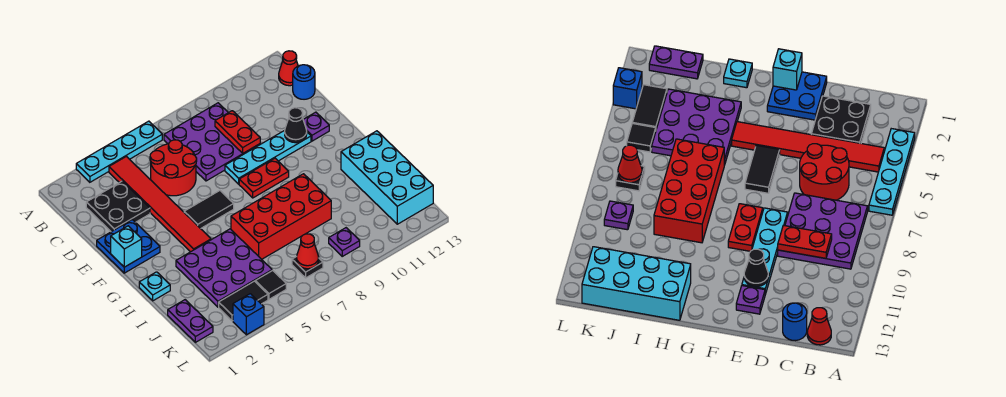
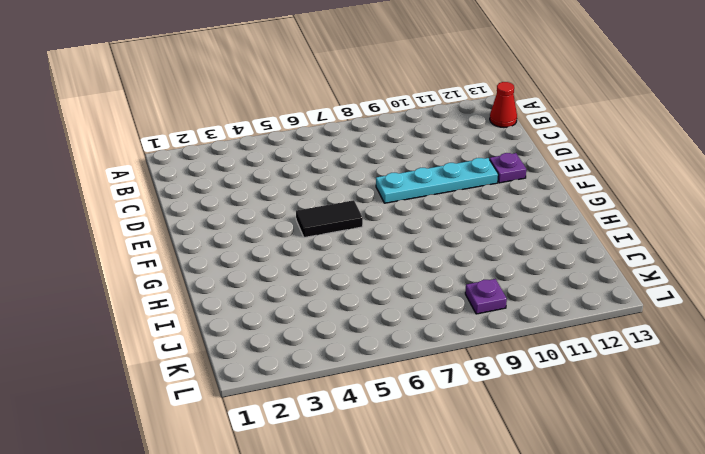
none -> cyan 1x4 plate [76,121,162,182]
none -> red 1x6 tile [109,157,211,252]
none -> purple 3x3 plate [164,103,260,181]

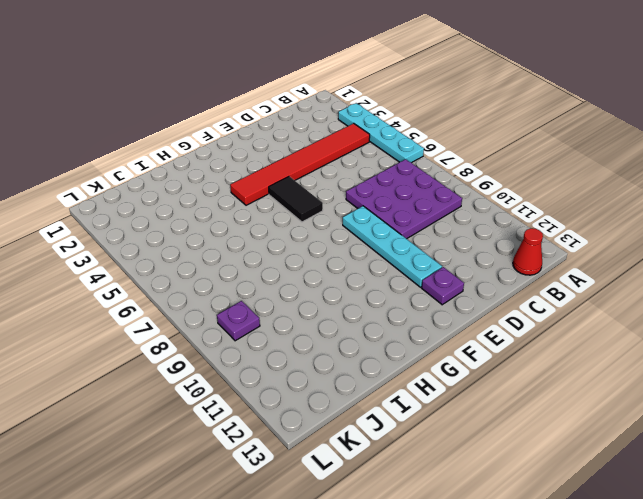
none -> black 2x2 plate [86,181,150,232]
none -> red 2x2 round brick [150,140,197,196]
none -> blue 1x1 round brick [293,65,315,99]

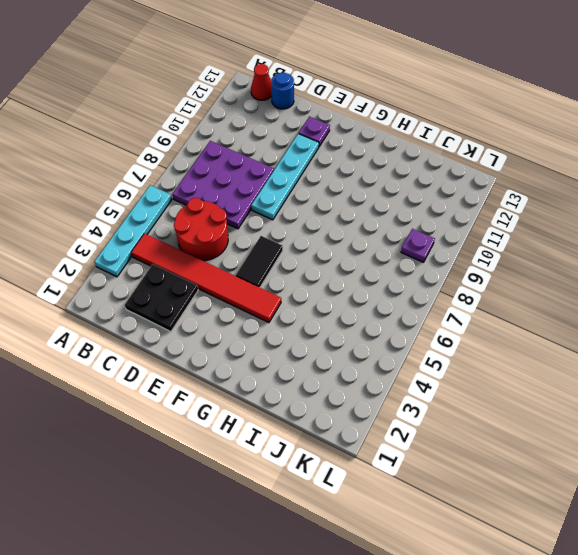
none -> blue 2x2 plate [97,220,160,273]
none -> red 1x2 plate [239,158,289,198]
none -> cyan 1x1 plate [139,272,170,301]

